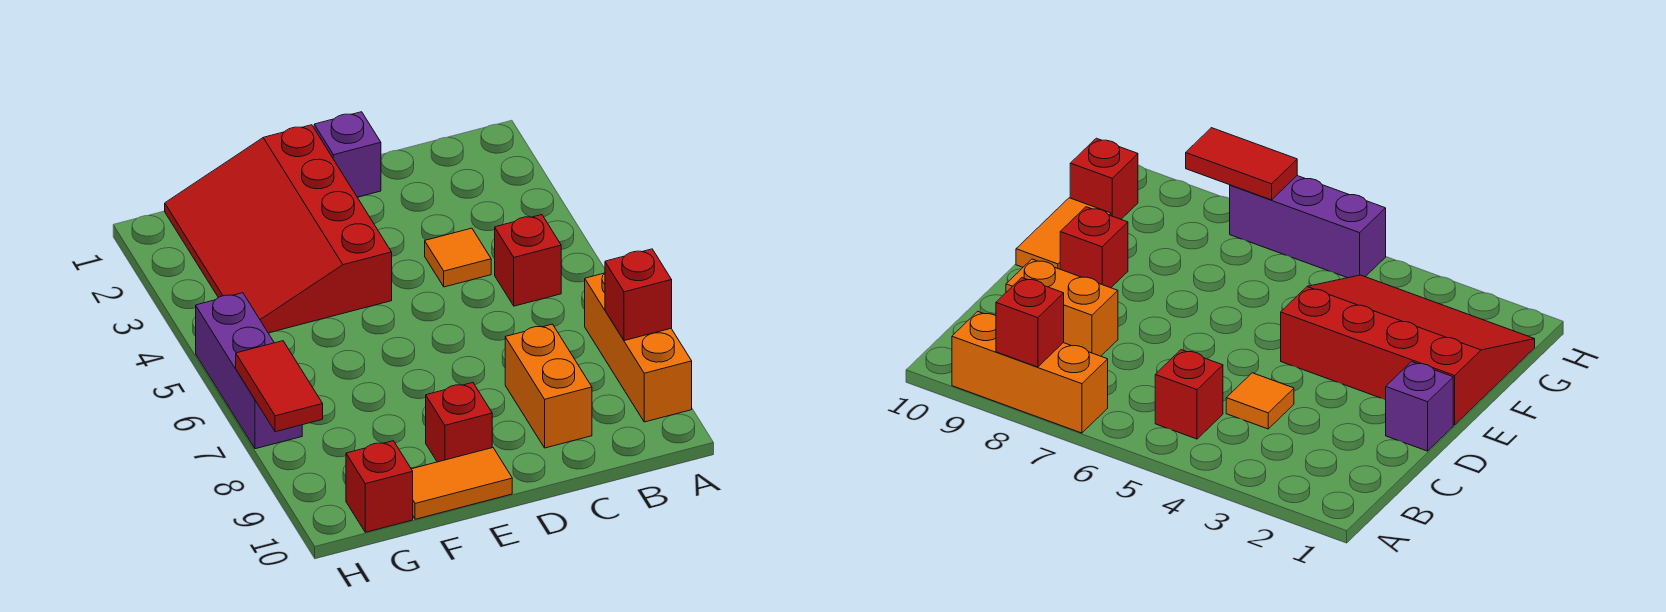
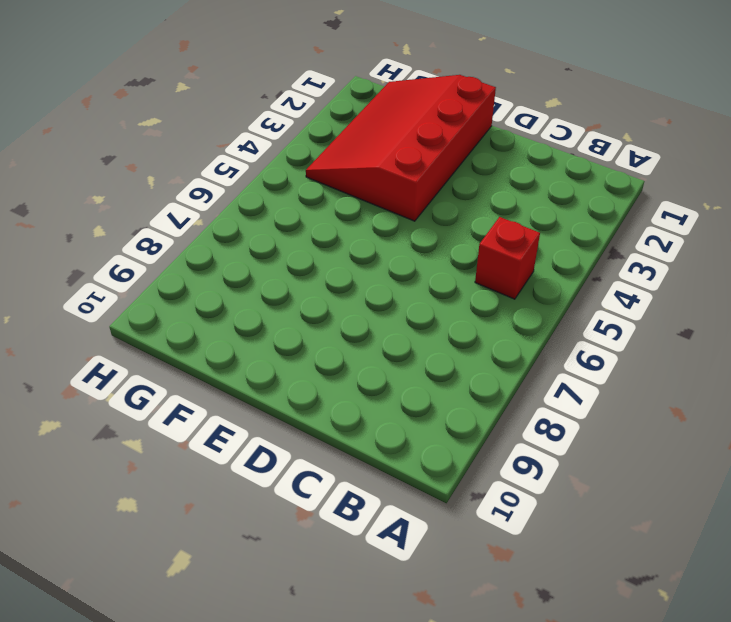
none -> orange 1x3 brick [585,273,692,422]
none -> orange 1x1 tile [425,228,491,287]
none -> orange 1x2 brick [505,324,592,448]

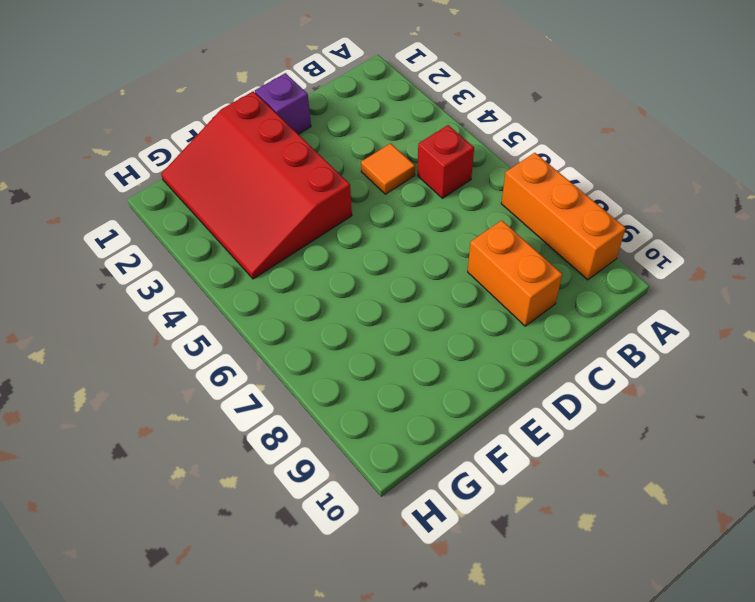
none -> red 1x1 brick [426,383,492,462]
none -> orange 1x2 tile [412,448,512,519]
none -> red 1x1 brick [346,441,413,532]

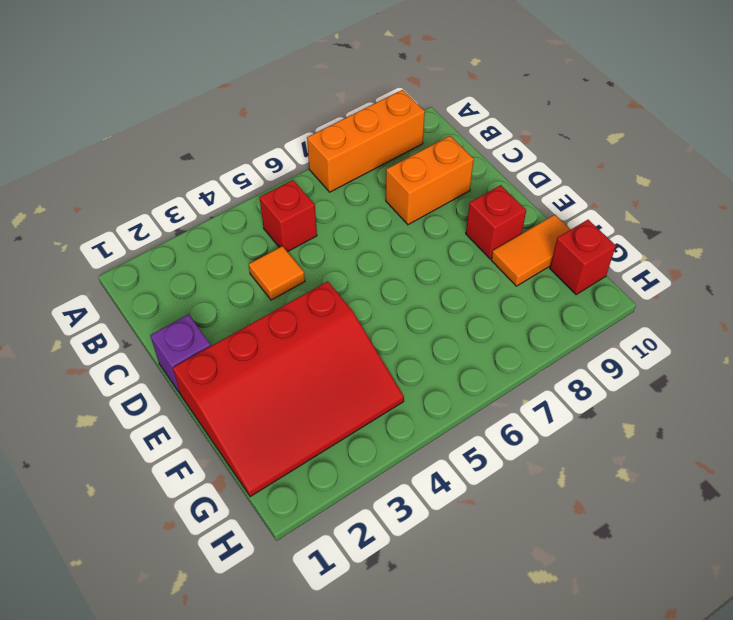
orange 1x2 tile [491,215,570,286] -> orange 1x2 tile turned to [412,448,512,519]
none -> purple 1x3 brick [196,293,302,449]
none -> red 1x1 brick [605,249,672,341]
none -> red 1x2 tile [236,341,323,432]

